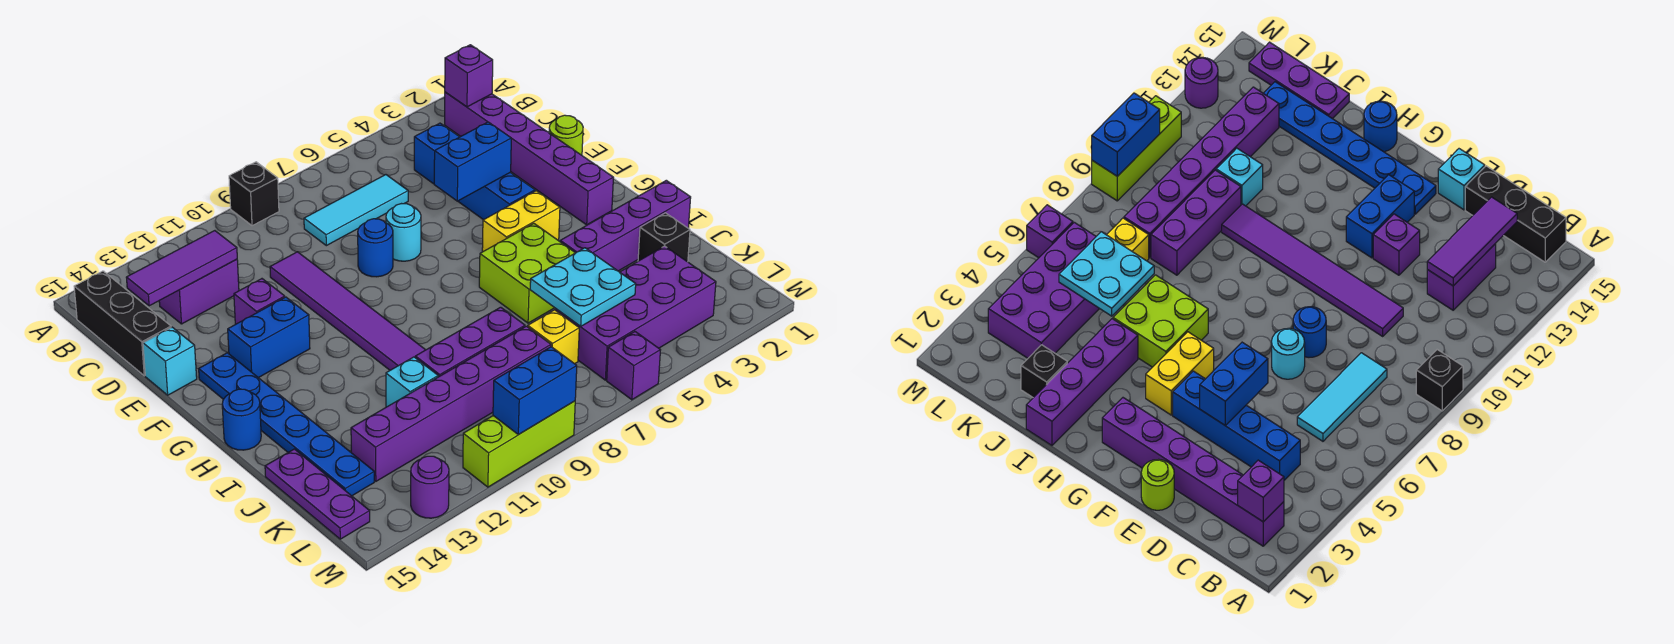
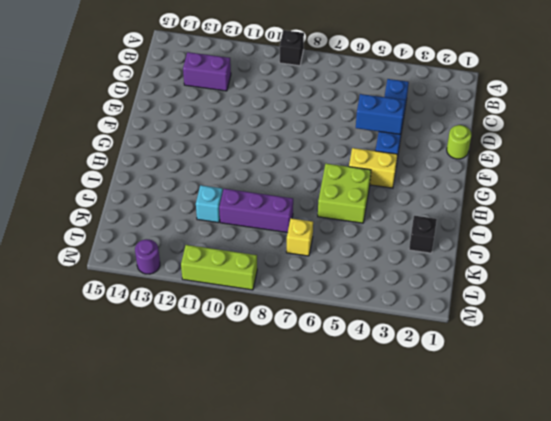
none -> purple 1x6 brick [445,92,613,225]
none -> black 1x3 brick [74,271,171,376]
none -> cyan 1x3 tile [304,175,408,246]
none -> purple 1x6 tile [270,252,425,370]

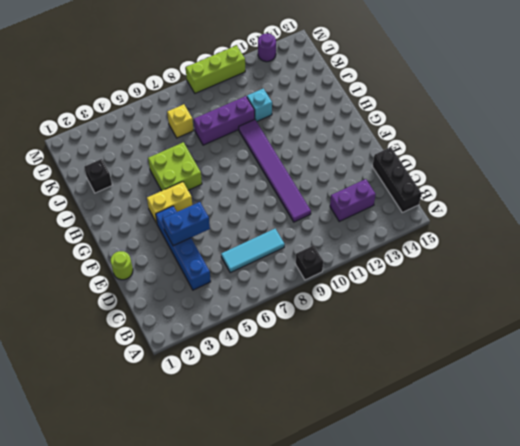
none -> purple 1x6 brick [445,92,613,225]
none -> cyan 1x1 round brick [386,204,421,261]
none -> blue 1x1 round brick [358,219,393,277]
none -> purple 1x1 brick [234,279,285,324]

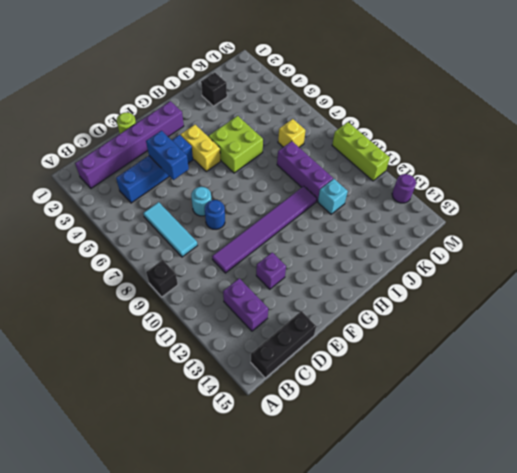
none -> cyan 1x1 brick [143,327,197,395]
none -> blue 1x2 brick [228,297,310,378]
none -> blue 1x6 plate [199,353,374,496]
none -> blue 1x1 round brick [222,389,261,450]

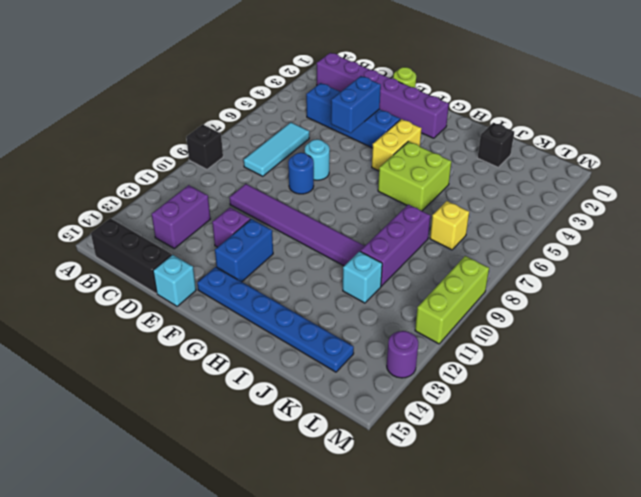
none -> blue 1x1 round brick [222,389,261,450]
none -> purple 1x4 brick [560,180,691,271]
none -> purple 1x3 plate [265,449,370,539]
none -> purple 2x4 brick [556,246,716,380]

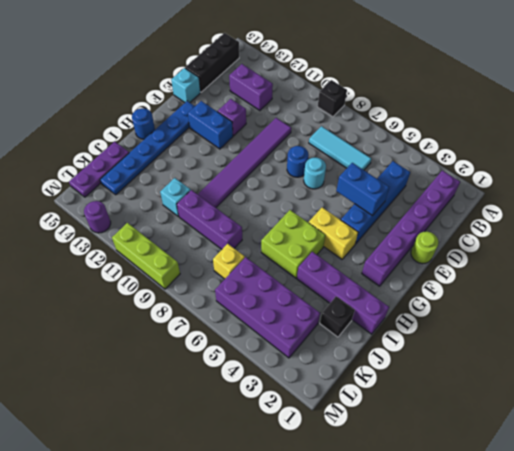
none -> purple 1x6 brick [351,326,551,481]
none -> purple 1x1 brick [607,332,660,400]
none -> purple 1x1 brick [445,45,493,107]
none -> purple 1x3 tile [126,231,237,306]

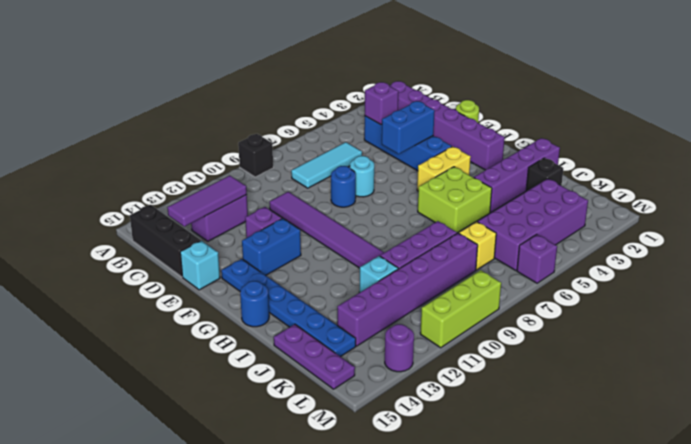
purple 1x1 brick [365,82,398,125] -> purple 1x1 brick moved to [445,45,493,107]
none -> cyan 2x2 plate [530,248,636,326]
none -> blue 1x2 brick [493,347,577,435]

